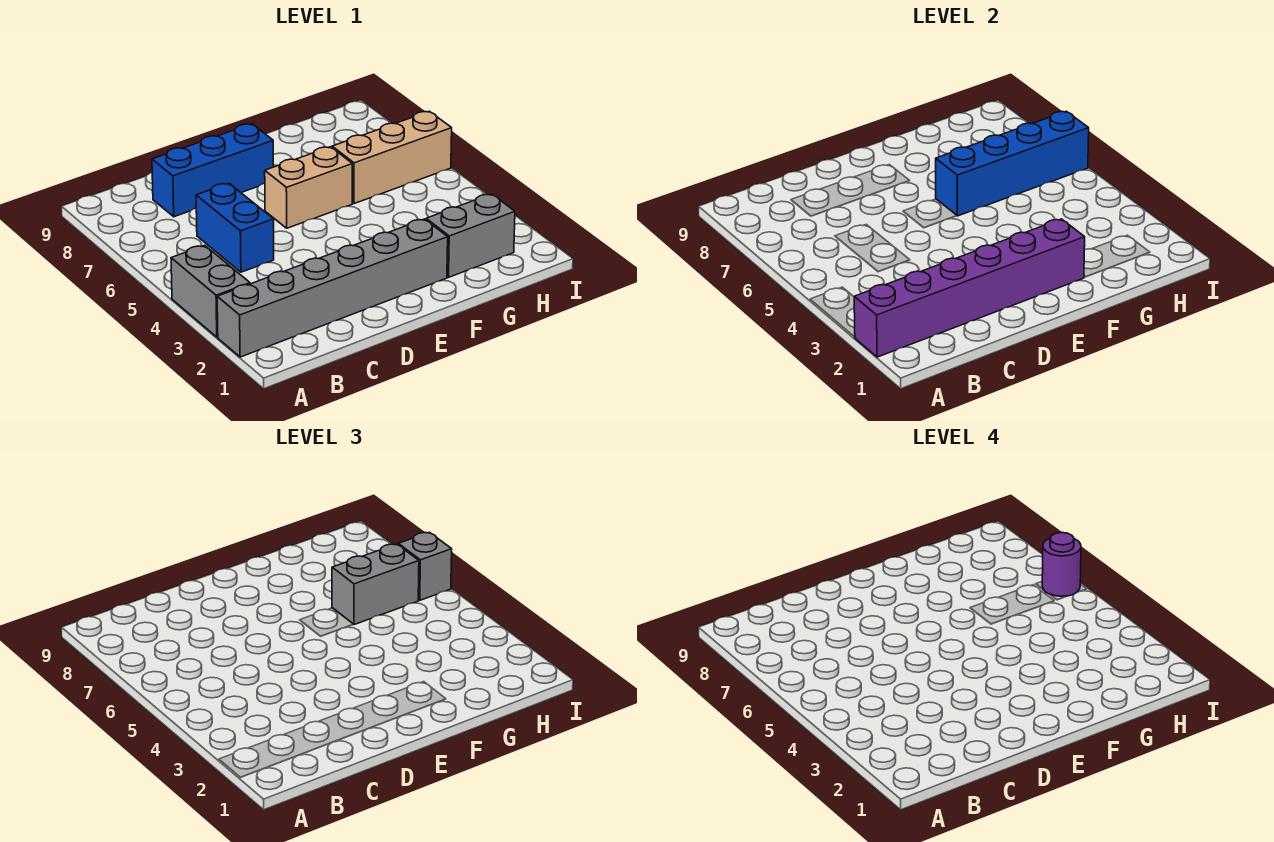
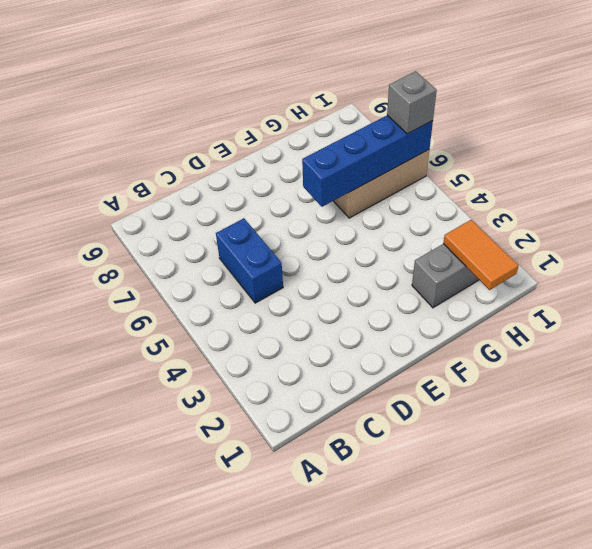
orange 1x2 tile [443,220,519,290] -> none
none -> grey 1x6 brick [217,219,448,357]
none -> grey 1x2 brick [171,245,250,337]
none -> blue 1x3 brick [152,124,273,217]

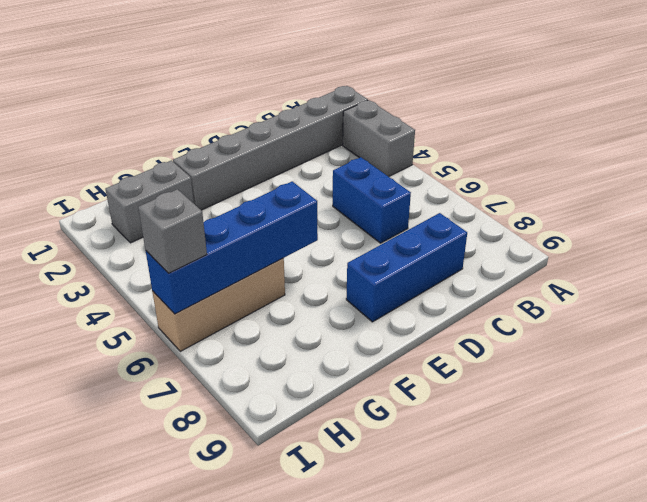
none -> tan 1x2 brick [265,147,352,228]
none -> purple 1x6 brick [854,219,1085,357]
none -> grey 1x2 brick [332,544,419,625]

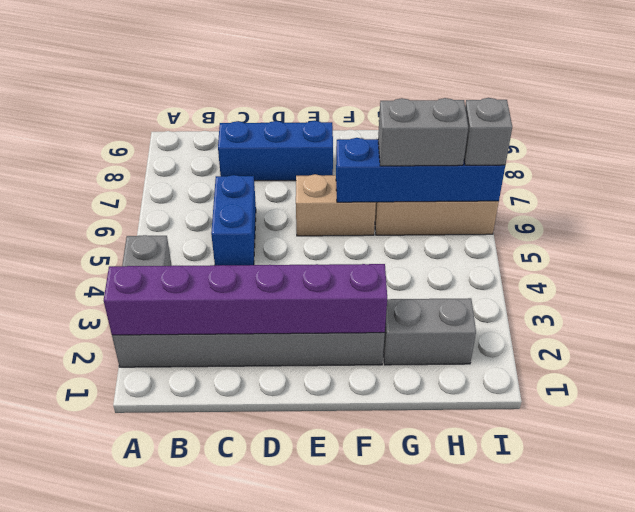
none -> purple 1x1 round brick [1042,533,1081,596]

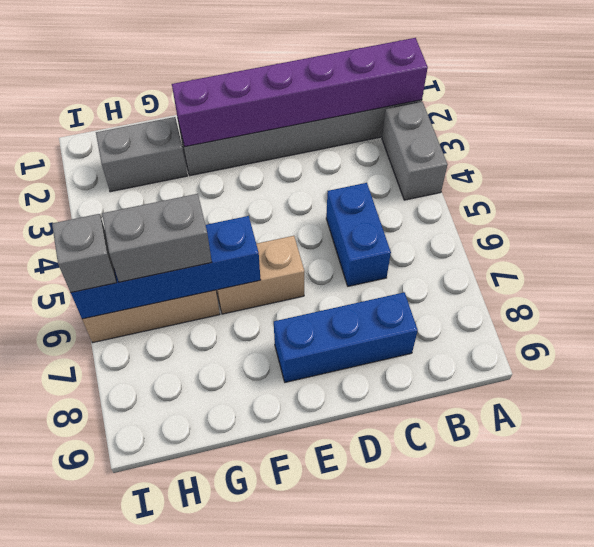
none -> purple 1x1 round brick [1042,533,1081,596]

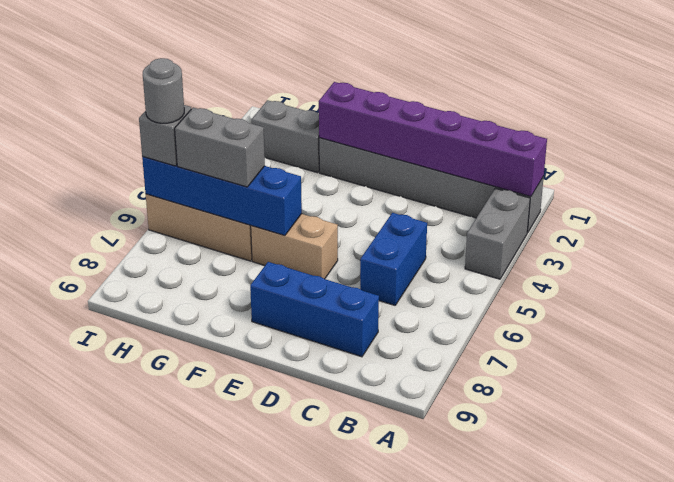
grey 1x1 round brick [143,58,184,123] -> purple 1x1 round brick [1042,533,1081,596]

